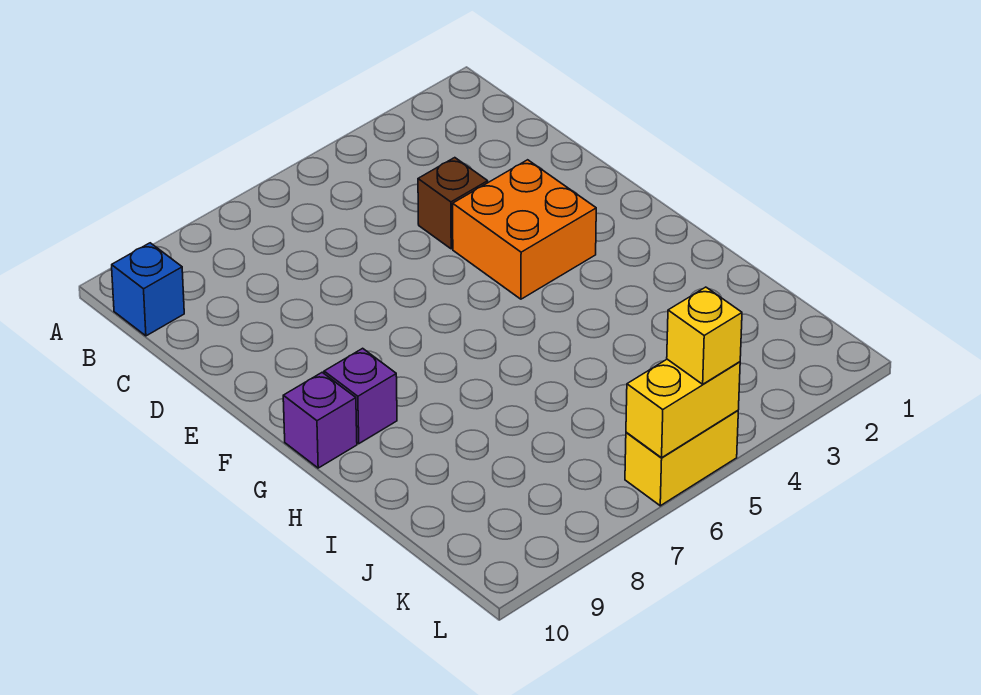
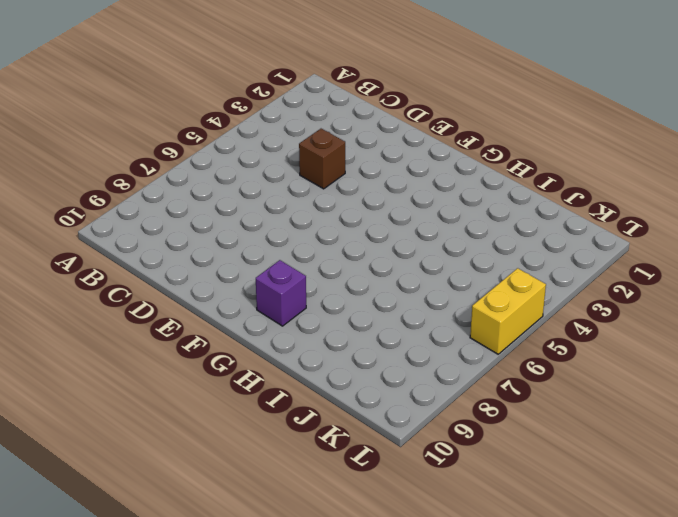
none -> blue 1x1 brick [112,243,184,336]
none -> orange 2x2 brick [453,160,596,299]

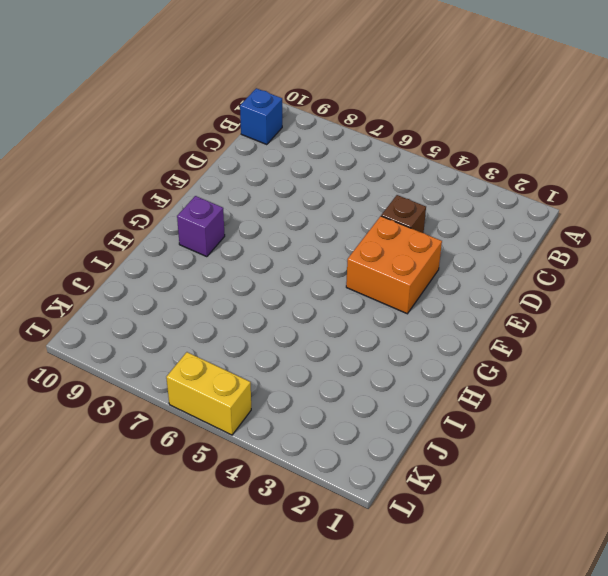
none -> purple 1x1 brick [283,372,357,468]
none -> yellow 1x2 brick [626,359,740,458]

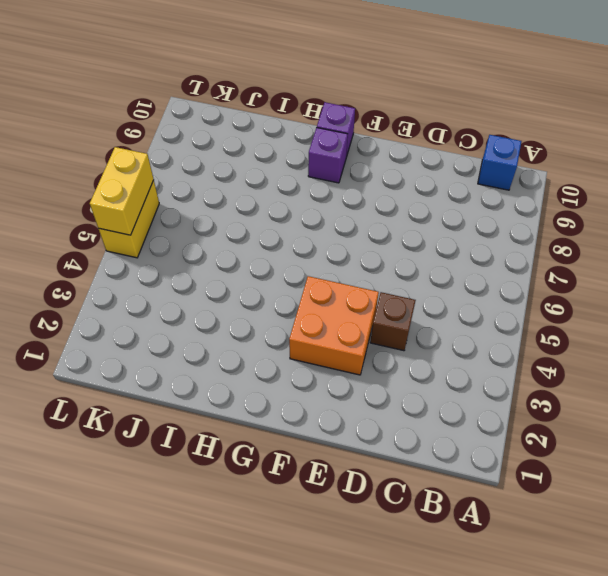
none -> yellow 1x1 brick [667,287,742,384]

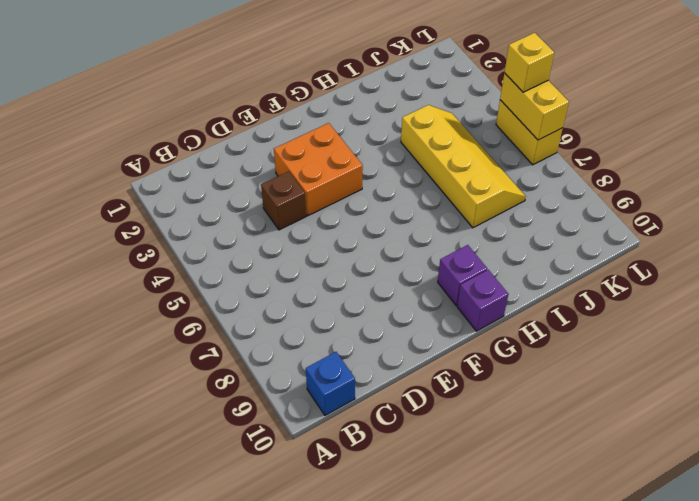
yellow 2x4 slope [401,105,526,228] -> none

